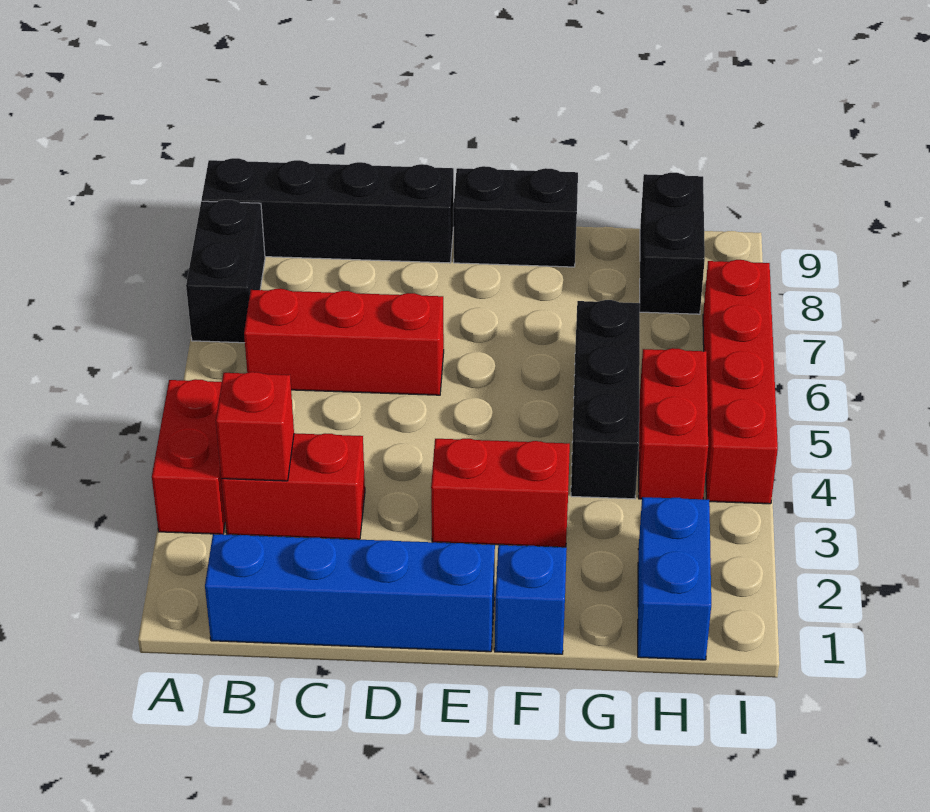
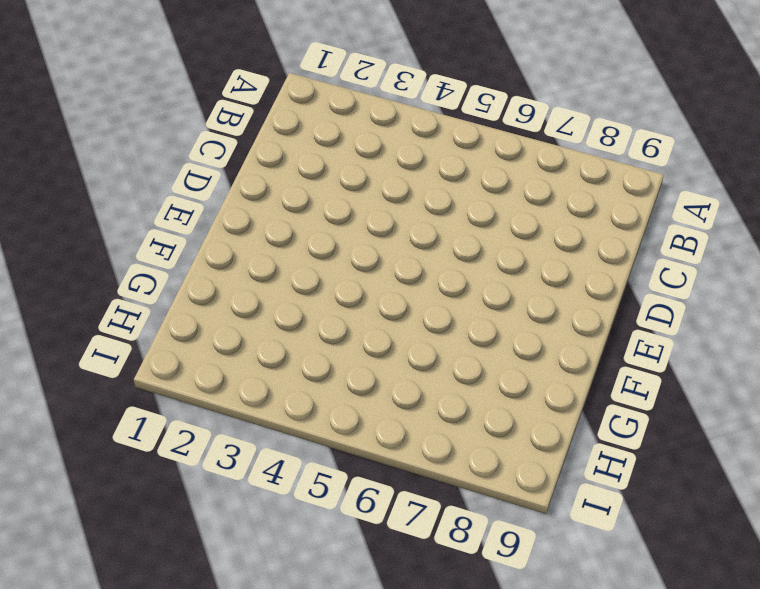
none -> red 1x2 brick [152,379,225,534]
none -> black 1x2 brick [186,200,265,343]
none -> black 1x4 brick [202,158,454,263]

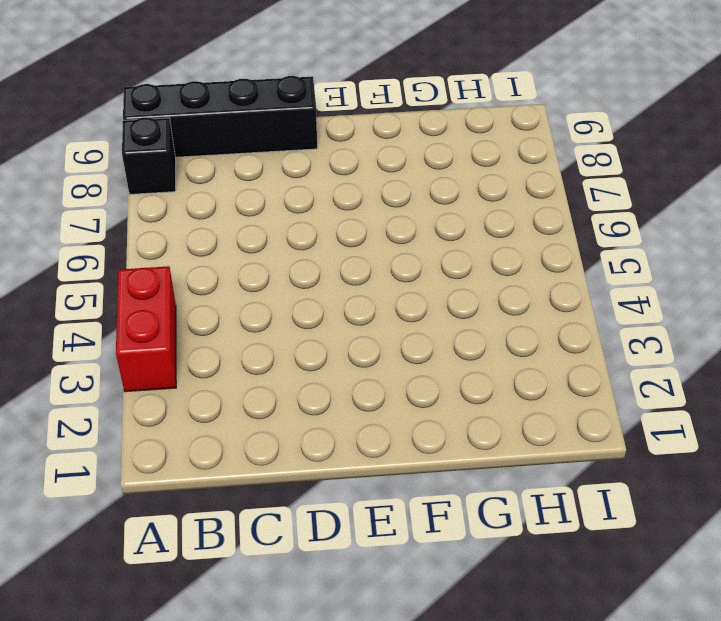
black 1x1 brick [122,118,176,194] -> black 1x2 brick [186,200,265,343]
none -> blue 1x4 brick [205,534,495,652]
none -> red 1x2 brick [221,433,365,539]
none -> red 1x3 brick [244,289,444,395]

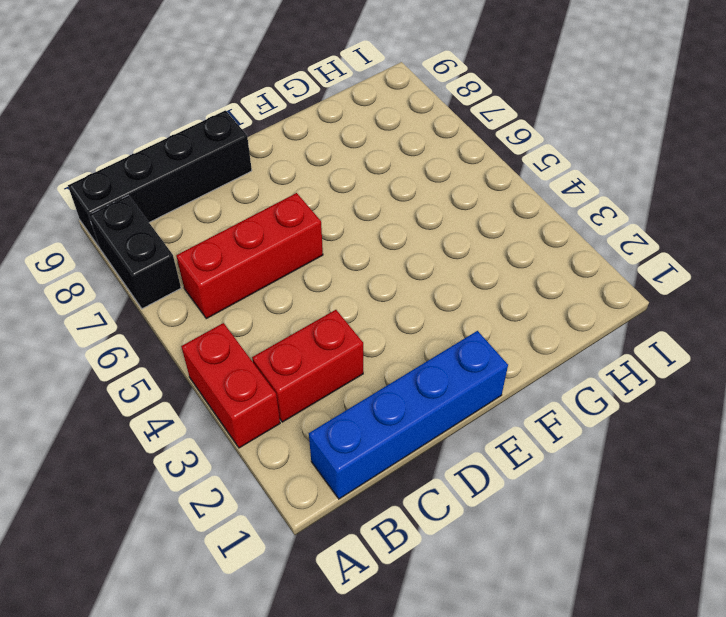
none -> red 1x2 brick [431,439,570,547]
none -> black 1x2 brick [453,166,578,267]
none -> blue 1x1 brick [495,545,567,654]

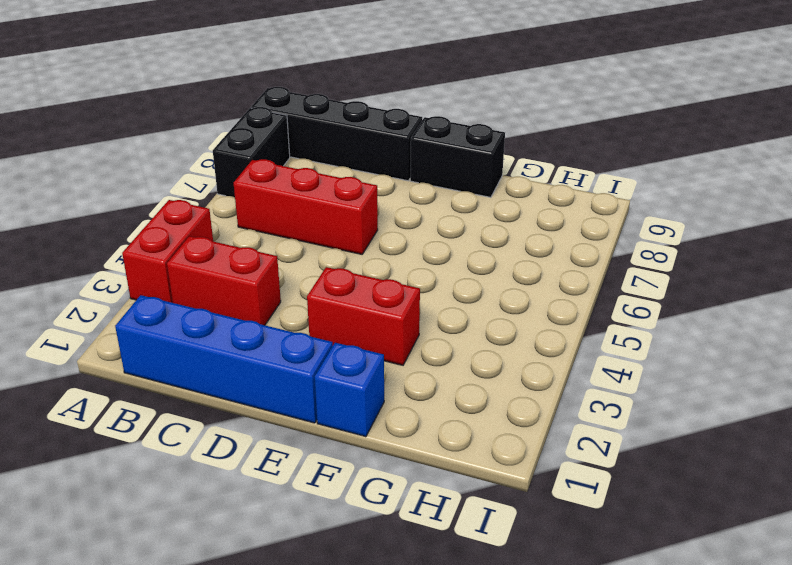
none -> black 1x3 brick [571,300,640,499]
none -> blue 1x2 brick [638,497,711,660]
none -> red 1x2 brick [639,348,708,499]

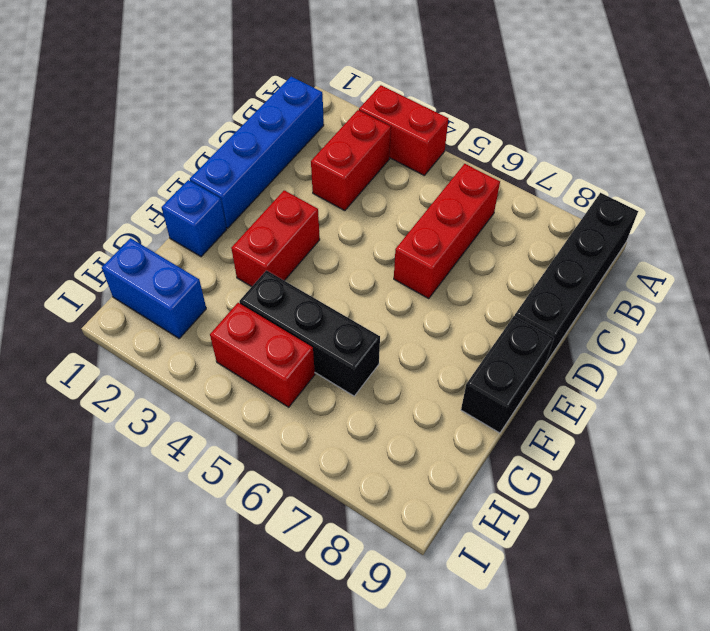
none -> black 1x2 brick [186,200,265,343]
none -> black 1x2 brick [640,173,705,314]
none -> red 1x4 brick [703,260,778,504]

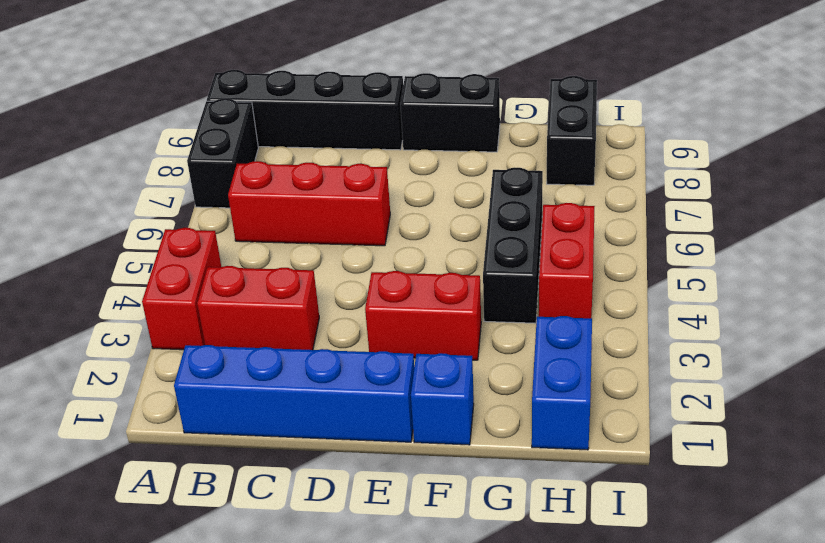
none -> red 1x4 brick [703,260,778,504]
none -> red 1x1 brick [216,372,294,481]

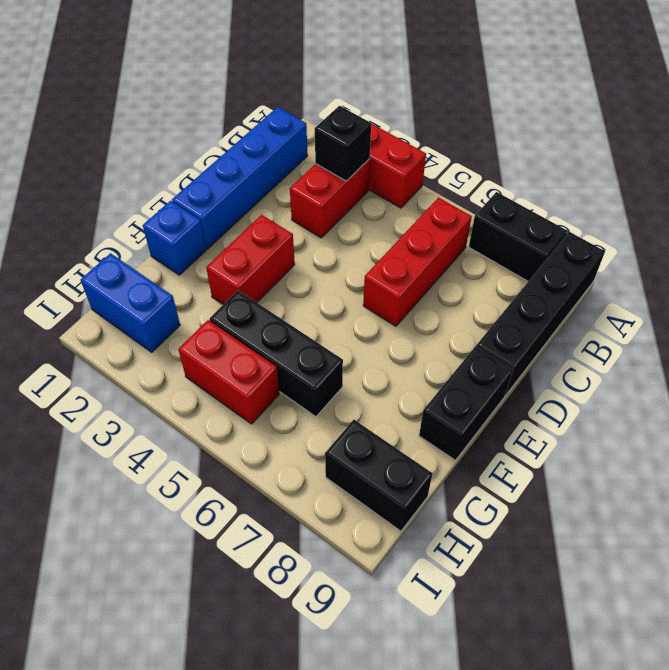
black 1x1 brick [315,106,371,181] -> red 1x1 brick [216,372,294,481]
none -> red 1x4 brick [703,260,778,504]

